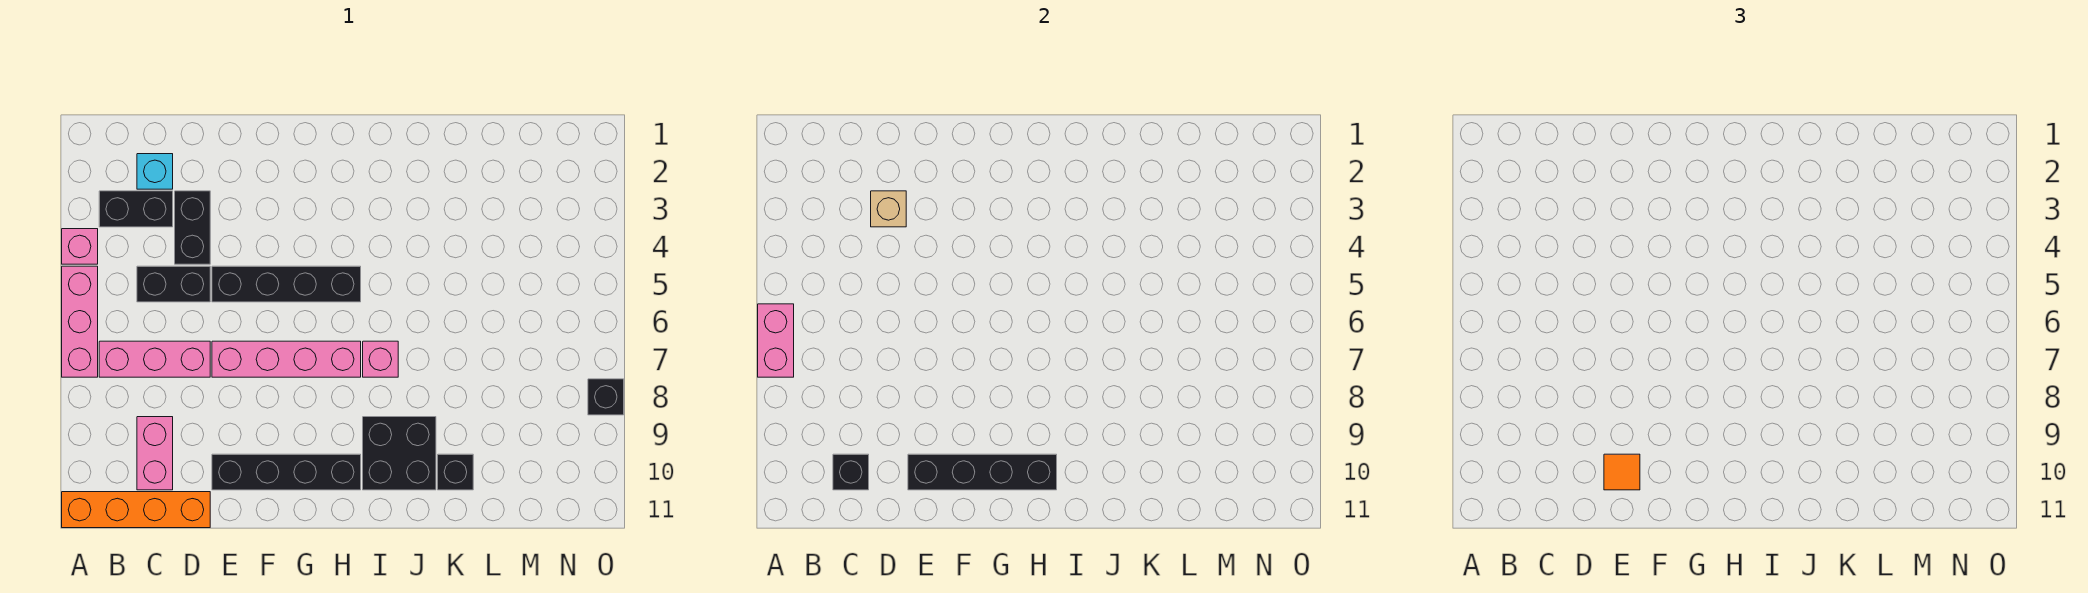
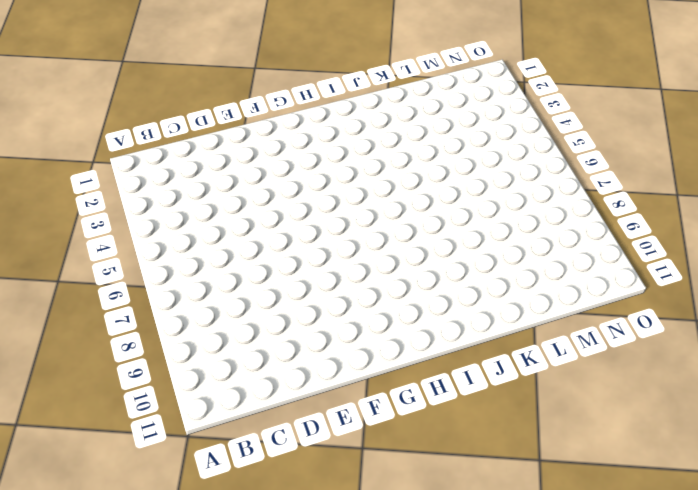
none -> pink 1x1 brick [62,229,98,264]
none -> pink 1x3 brick [62,266,98,377]
none -> orange 1x4 brick [62,492,210,528]

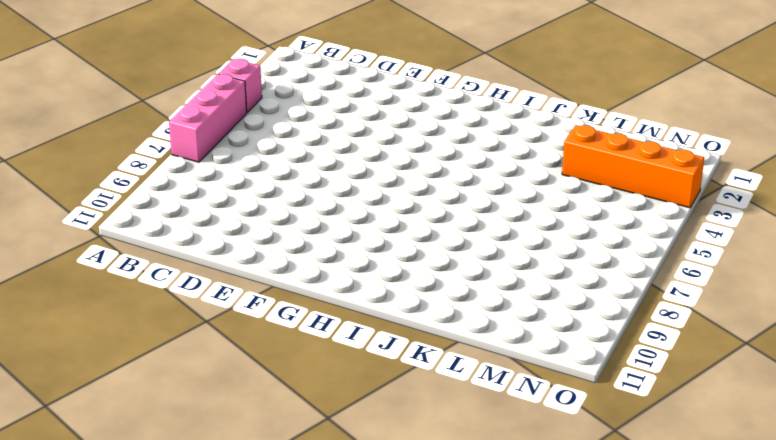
orange 1x4 brick [562,125,704,208] -> orange 1x4 brick moved to [62,492,210,528]
none -> black 1x2 brick [99,191,173,227]
none -> pink 1x3 brick [99,341,210,377]
none -> cyan 1x1 brick [137,154,173,189]

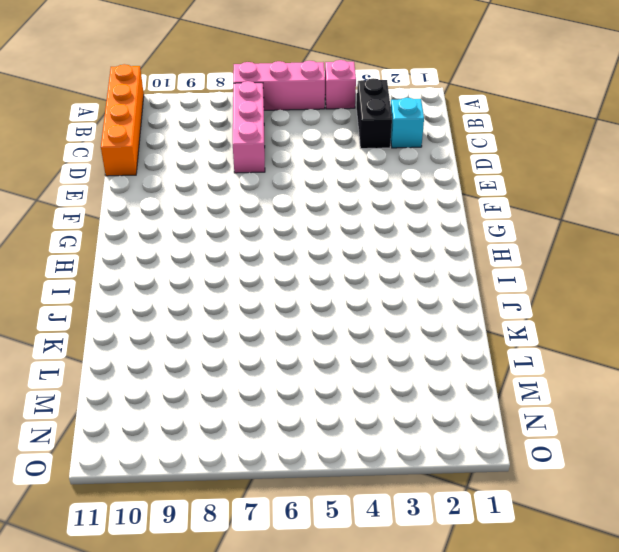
none -> black 1x2 brick [137,266,210,302]
none -> pink 1x2 brick [137,417,173,490]
none -> black 1x2 brick [175,191,210,264]

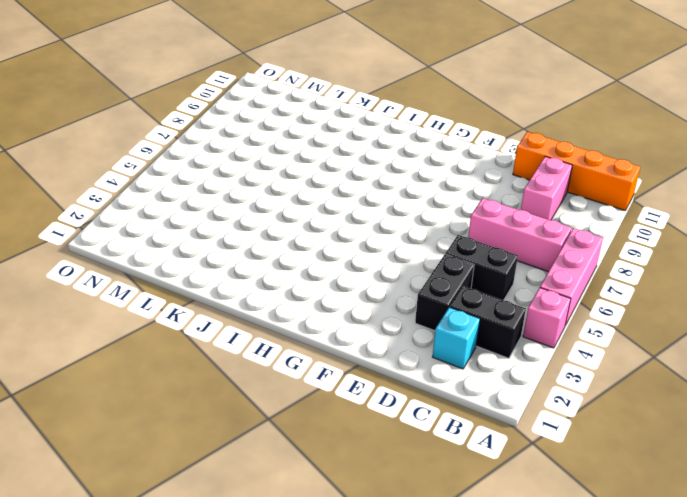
none -> black 1x4 brick [212,266,361,302]
none -> pink 1x4 brick [212,341,361,377]
none -> black 1x4 brick [212,454,361,490]

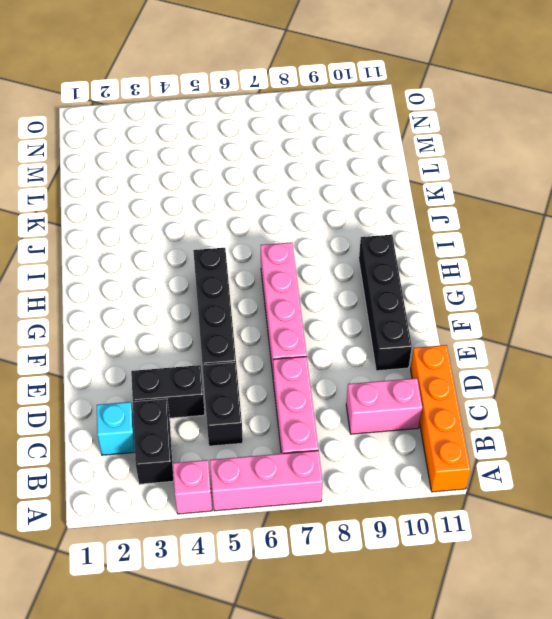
none -> pink 1x1 brick [363,341,398,377]
none -> black 2x2 brick [363,417,436,490]
none -> black 1x1 brick [438,454,473,490]

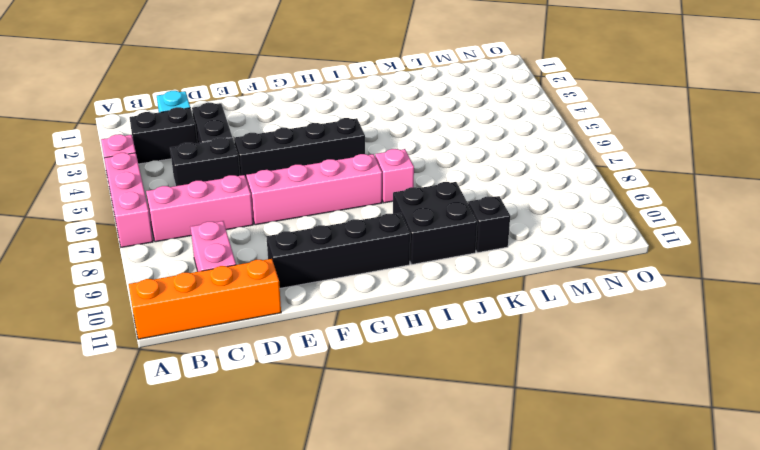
none -> black 1x1 brick [588,379,624,415]
none -> pink 1x2 brick [758,304,794,377]
none -> black 1x1 brick [833,454,869,490]

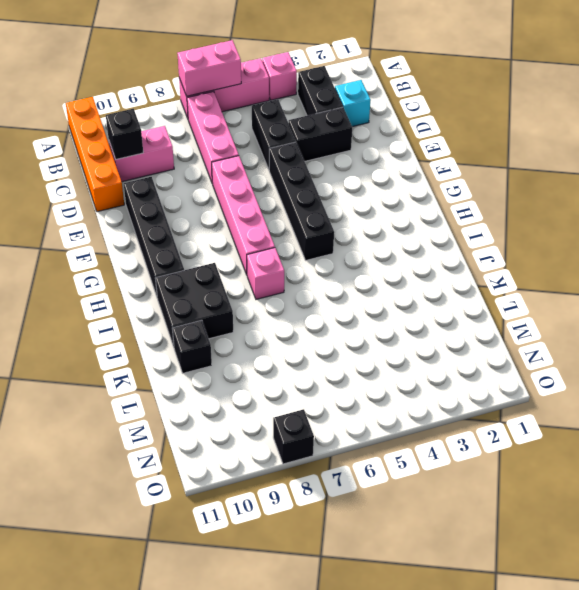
none -> tan 1x1 brick [871,191,906,227]
none -> black 1x4 brick [908,454,1057,490]
none -> orange 1x1 tile [1604,454,1640,490]

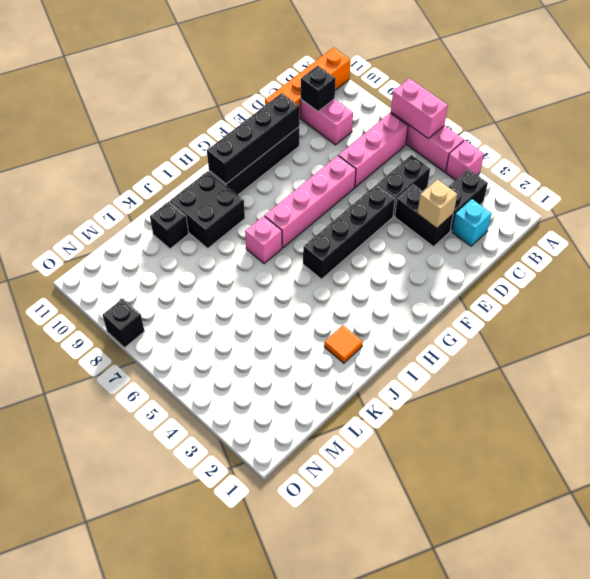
orange 1x1 tile [324,325,363,363] -> orange 1x1 tile moved to [1604,454,1640,490]

